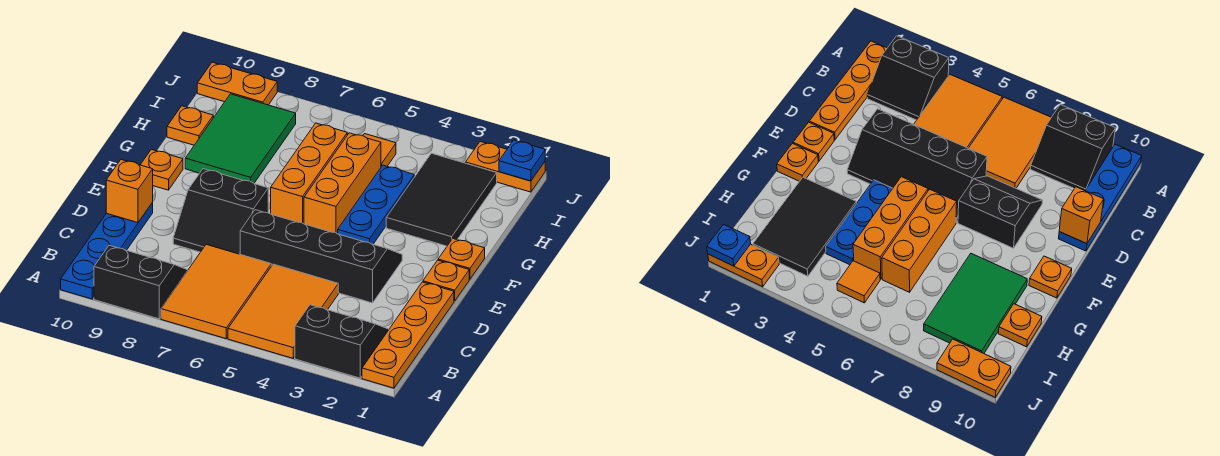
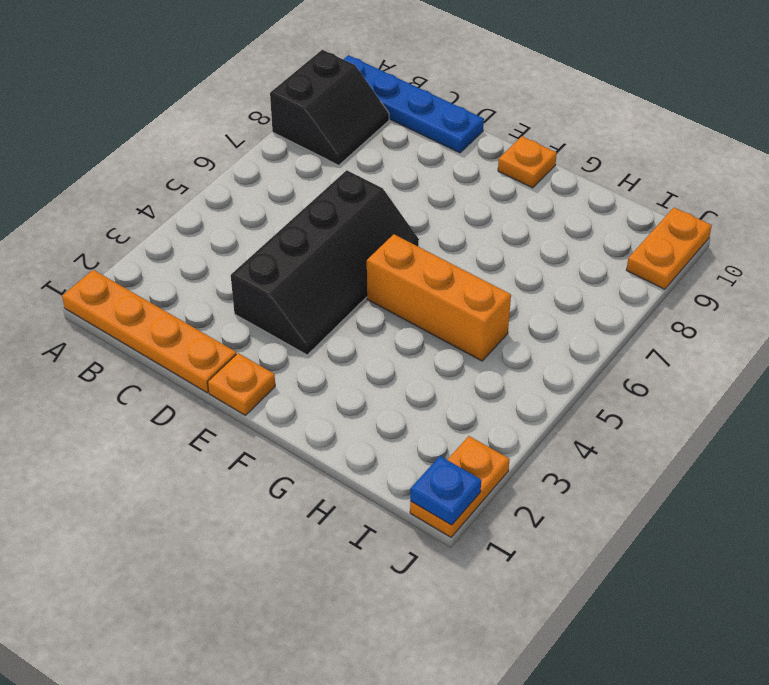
none -> black 2x2 slope [295,305,389,378]
none -> orange 2x3 tile [228,264,338,358]
none -> orange 2x3 tile [161,245,271,339]

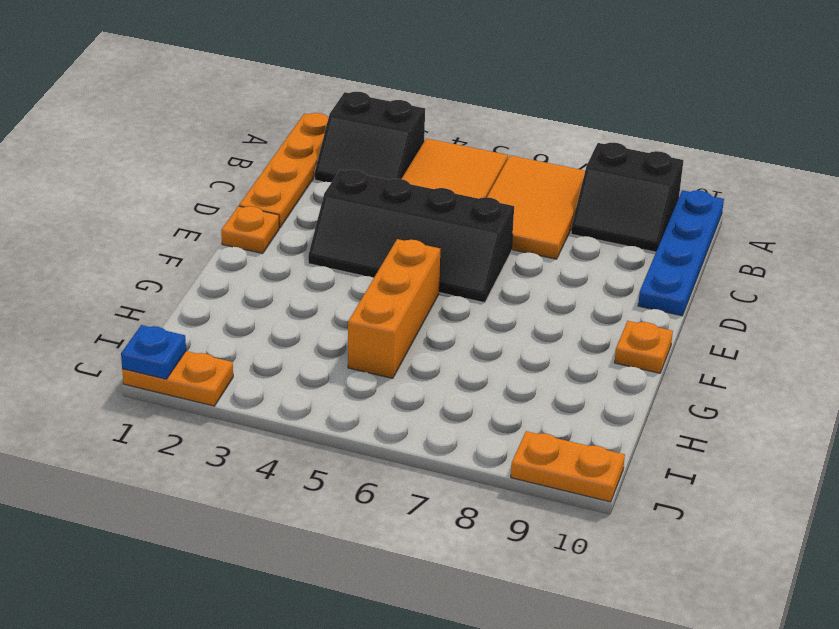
none -> black 2x2 slope [173,169,268,254]
none -> orange 1x1 plate [438,239,485,279]
none -> blue 1x3 plate [338,165,414,244]

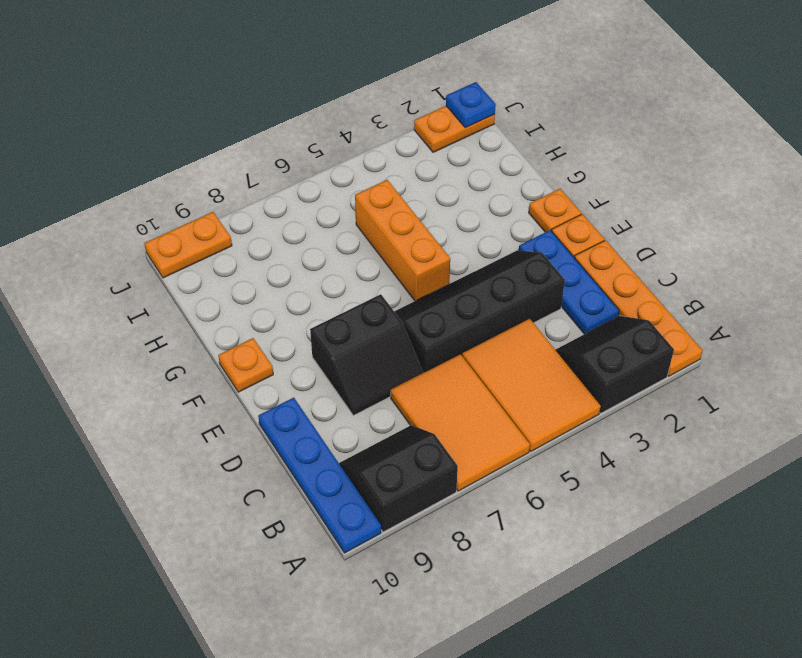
blue 1x3 plate [519,230,619,334] -> blue 1x3 plate moved to [338,165,414,244]
none -> orange 1x3 brick [271,123,347,224]
none -> black 2x3 tile [386,153,497,246]
none -> green 2x3 tile [185,94,296,183]

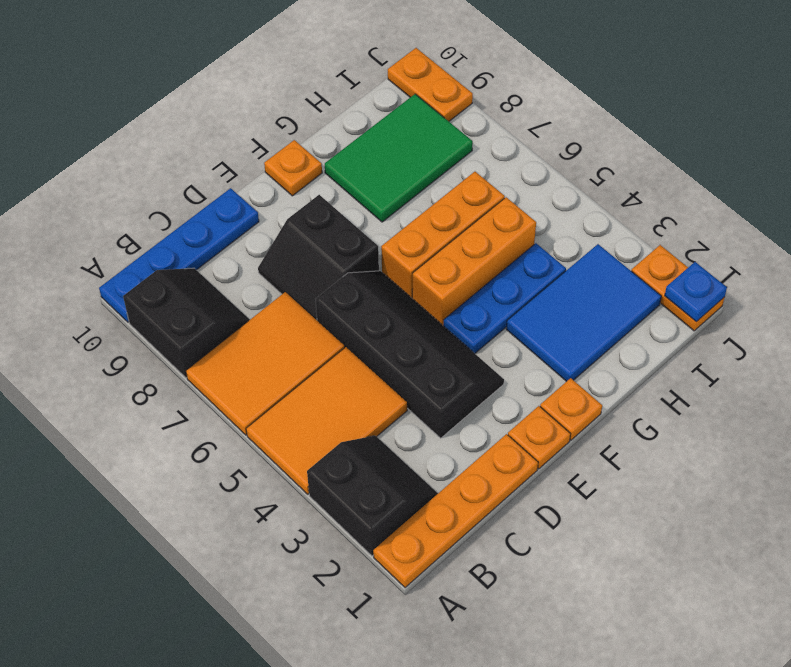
blue 2x3 tile [506,244,661,382] -> black 2x3 tile [386,153,497,246]
none -> orange 1x1 plate [167,106,213,145]
none -> orange 1x1 tile [363,134,396,167]
none -> orange 1x1 brick [106,160,153,223]

